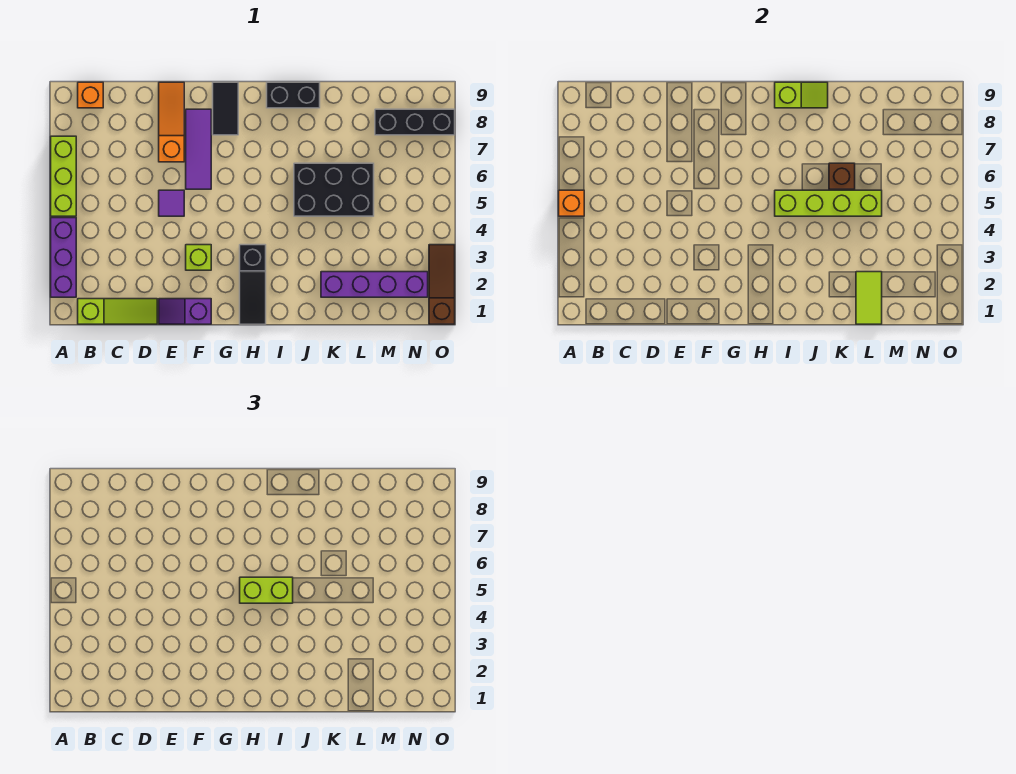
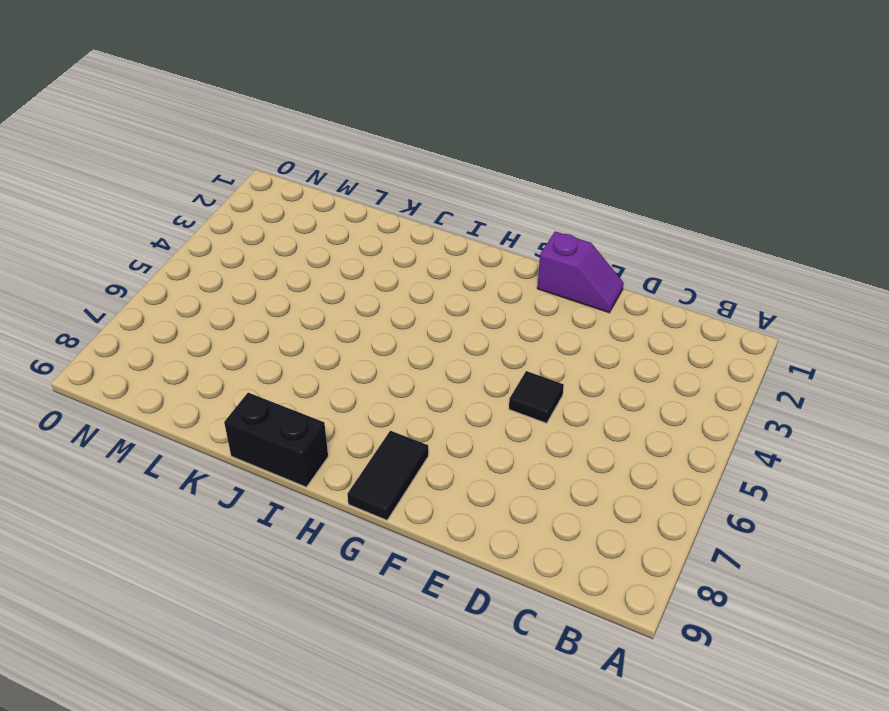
black 1x1 tile [509,371,564,423] -> purple 1x1 tile [159,190,184,216]
none -> purple 1x3 brick [51,218,76,297]
none -> lime 1x3 brick [51,136,76,216]
none -> lime 1x3 slope [78,299,157,324]

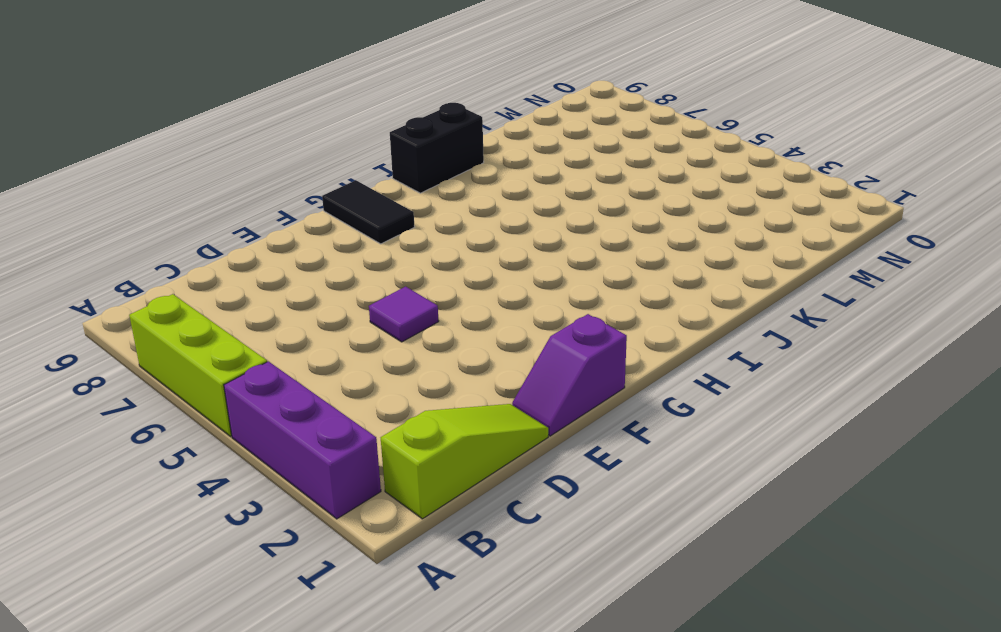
none -> orange 1x1 brick [78,82,103,108]
none -> orange 1x3 slope [159,82,184,162]
none -> lime 1x1 brick [186,245,211,270]

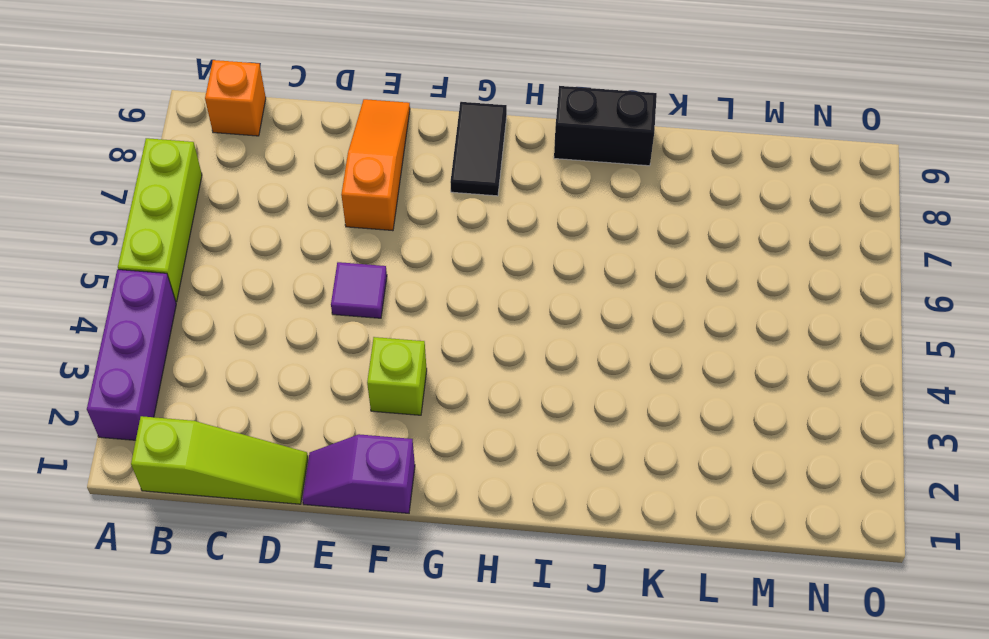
none -> purple 1x3 tile [186,109,211,189]
none -> black 1x3 slope [240,245,266,324]
none -> black 2x3 brick [294,163,374,216]

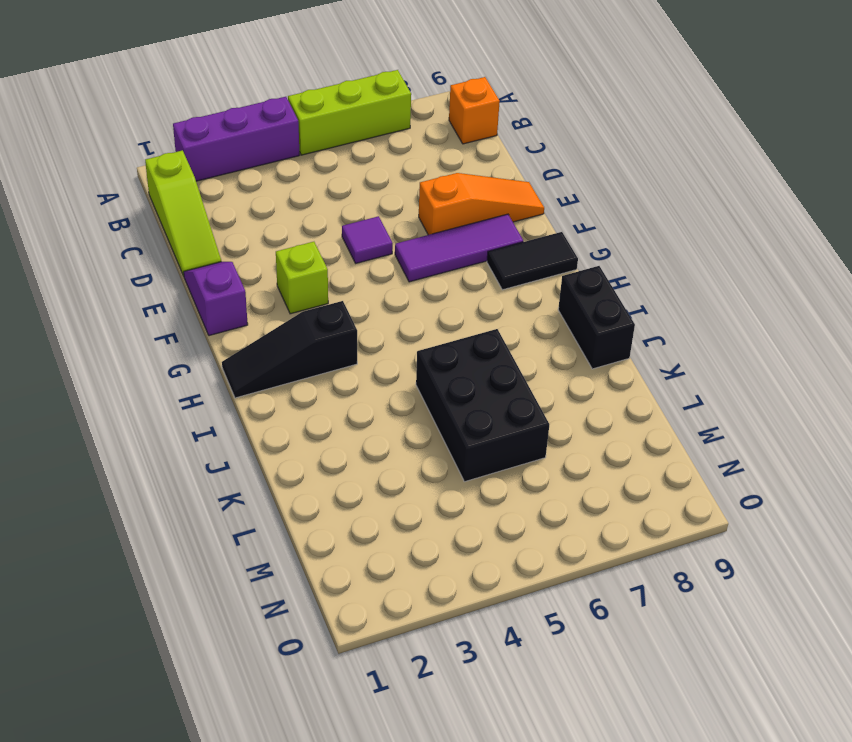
none -> purple 1x4 brick [321,272,428,297]
none -> black 1x3 brick [375,109,455,135]
none -> brown 1x3 slope [429,245,455,324]

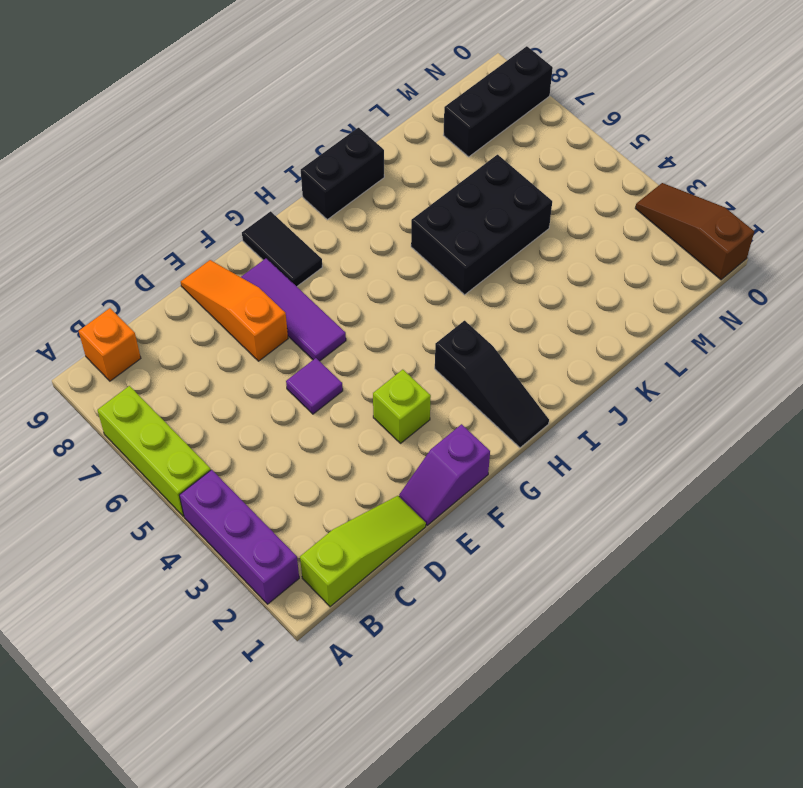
none -> purple 1x4 brick [321,272,428,297]
none -> orange 1x1 brick [559,190,584,216]
none -> lime 1x4 brick [775,190,882,216]

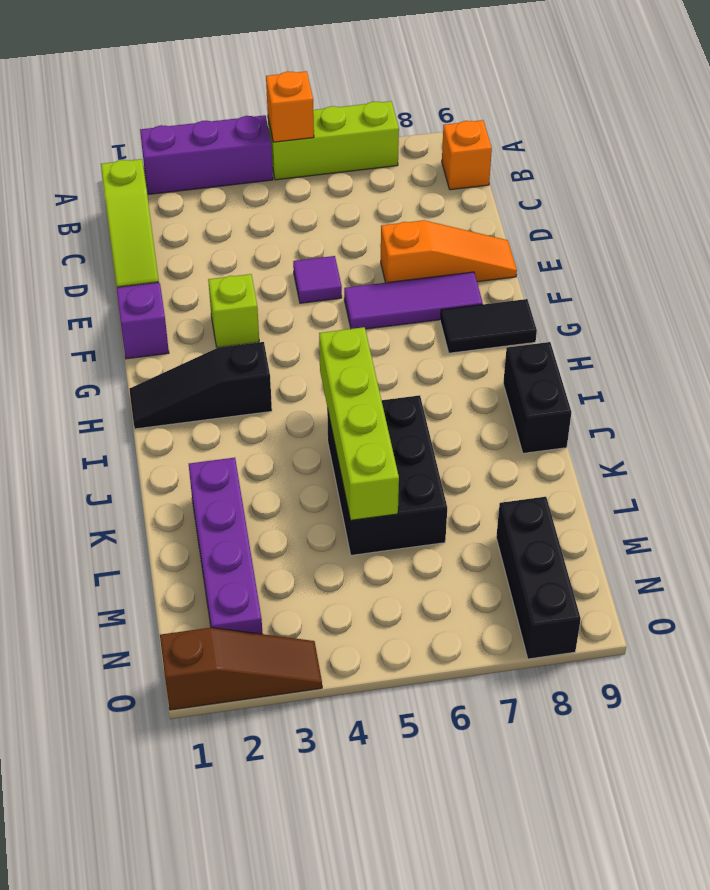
none -> lime 1x2 slope [775,82,828,108]
none -> brown 1x1 brick [829,163,855,189]
none -> lime 1x2 tile [856,272,882,324]

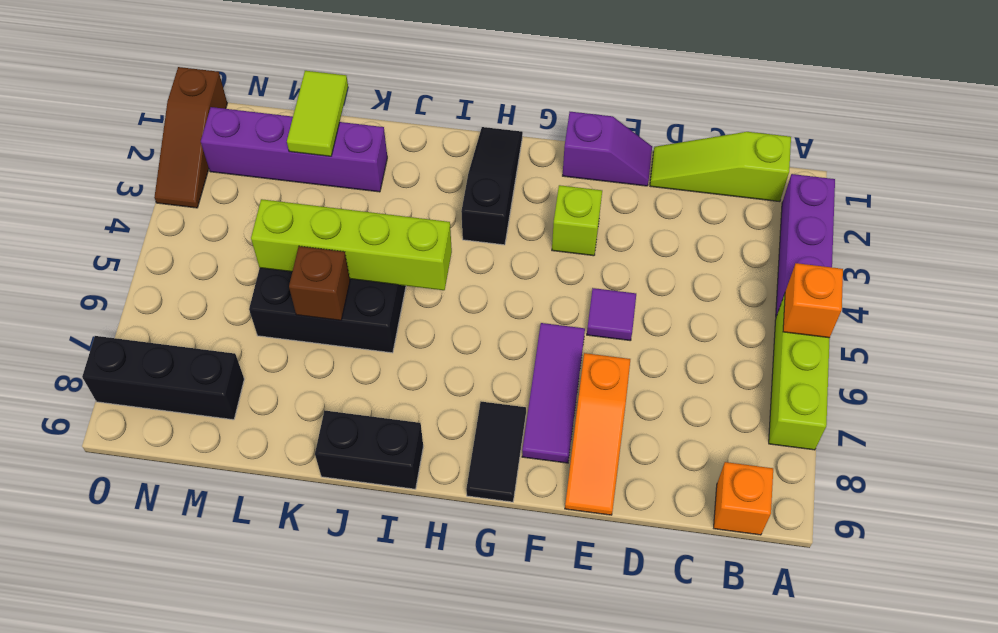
none -> lime 1x2 slope [775,82,828,108]
none -> lime 1x2 brick [240,577,293,603]

